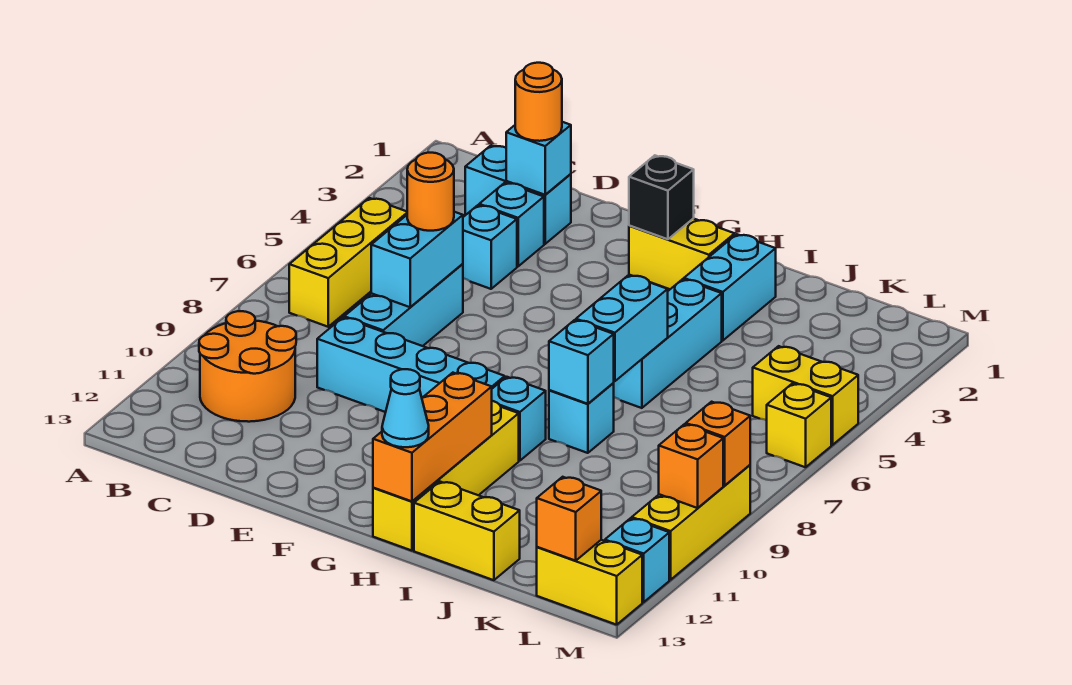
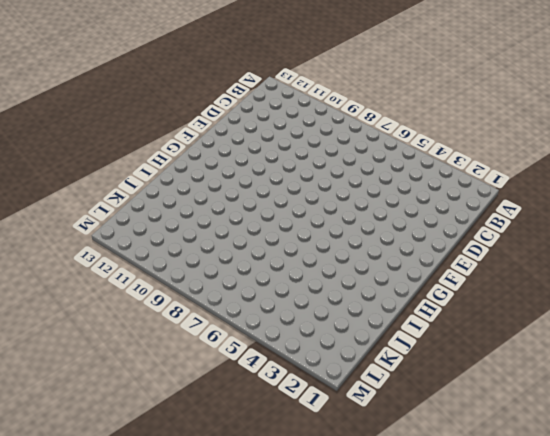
none -> yellow 1x3 brick [289,198,407,327]
none -> orange 2x2 round brick [199,311,296,422]
none -> cyan 1x2 brick [465,145,571,244]
none -> cyan 1x1 brick [479,183,544,266]

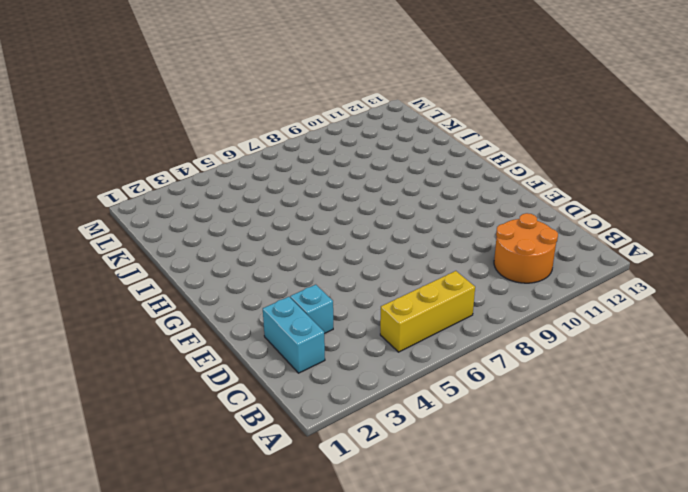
none -> cyan 1x1 brick [463,205,517,289]
none -> cyan 1x3 brick [344,264,463,346]
none -> cyan 1x4 brick [317,318,505,412]
none -> yellow 1x2 brick [629,218,735,289]

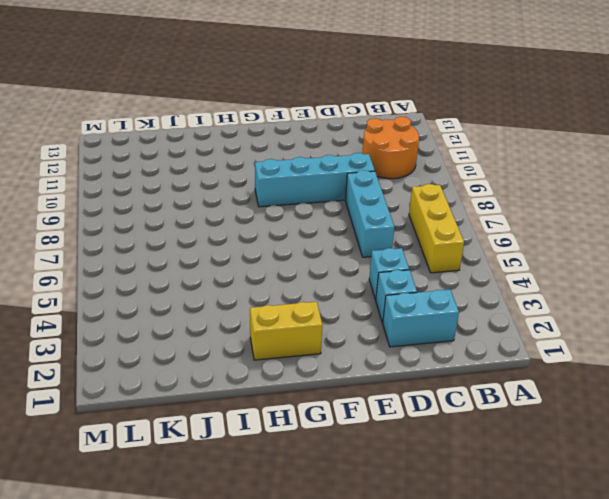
none -> cyan 1x1 brick [492,377,546,461]
none -> yellow 1x4 brick [373,401,519,551]
none -> cyan 1x2 brick [684,234,776,341]
none -> cyan 1x3 brick [614,279,722,408]

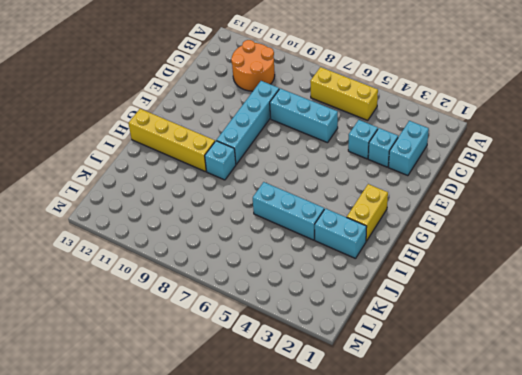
none -> cyan 1x1 brick [549,383,614,453]
none -> yellow 1x2 brick [414,482,520,580]
none -> yellow 1x2 brick [753,346,858,445]
none -> yellow 1x2 brick [537,540,642,625]

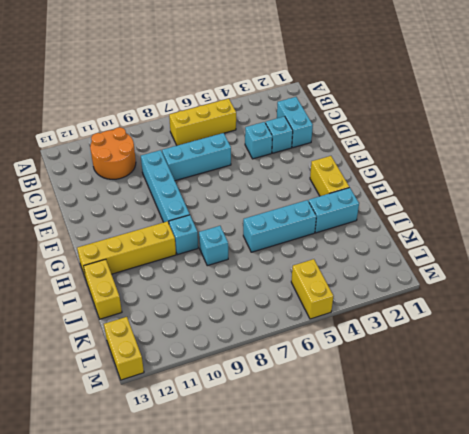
none -> yellow 1x1 brick [767,383,831,467]
none -> yellow 1x3 brick [632,465,750,580]
none -> cyan 1x1 brick [605,518,669,602]
none -> cyan 1x1 brick [506,122,571,195]

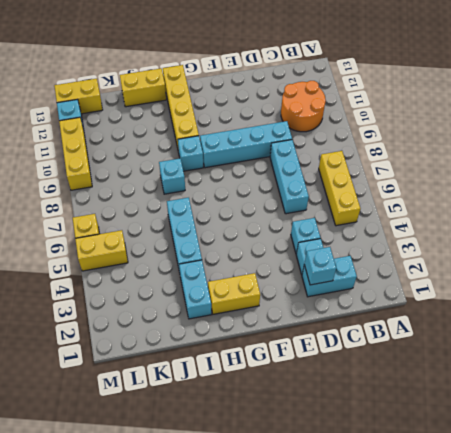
none -> cyan 1x2 brick [371,212,463,307]
none -> black 1x1 brick [629,155,694,239]
none -> orange 1x3 brick [373,373,492,501]
none -> cyan 1x2 brick [576,275,668,381]

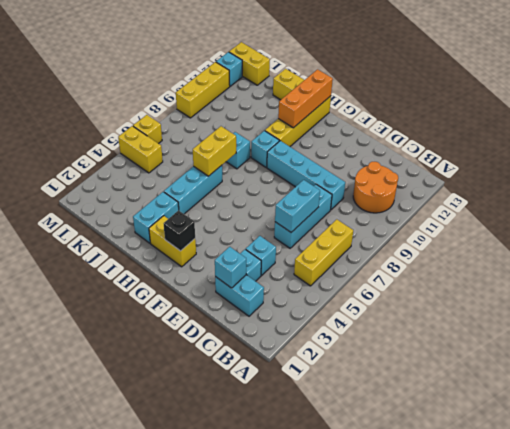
yellow 1x2 brick [193,126,236,176] -> cyan 1x2 brick [576,275,668,381]
none -> cyan 1x1 brick [549,320,614,404]
none -> orange 1x1 brick [537,477,601,561]
none -> orange 1x1 brick [686,402,750,486]
none -> orange 1x1 brick [659,424,723,508]

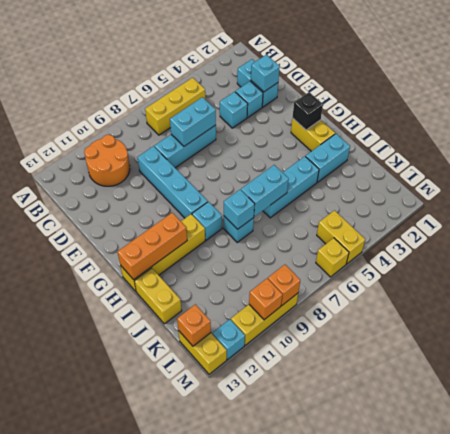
none -> orange 1x1 round brick [515,63,562,141]
none -> orange 1x1 round brick [407,153,454,231]
none -> cyan 1x1 cone [382,369,429,447]

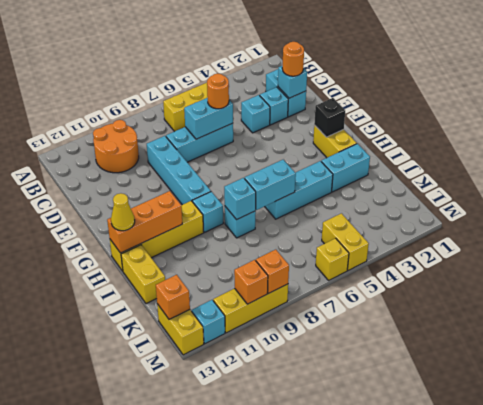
yellow 1x1 cone [111,193,135,231] -> cyan 1x1 cone [382,369,429,447]

